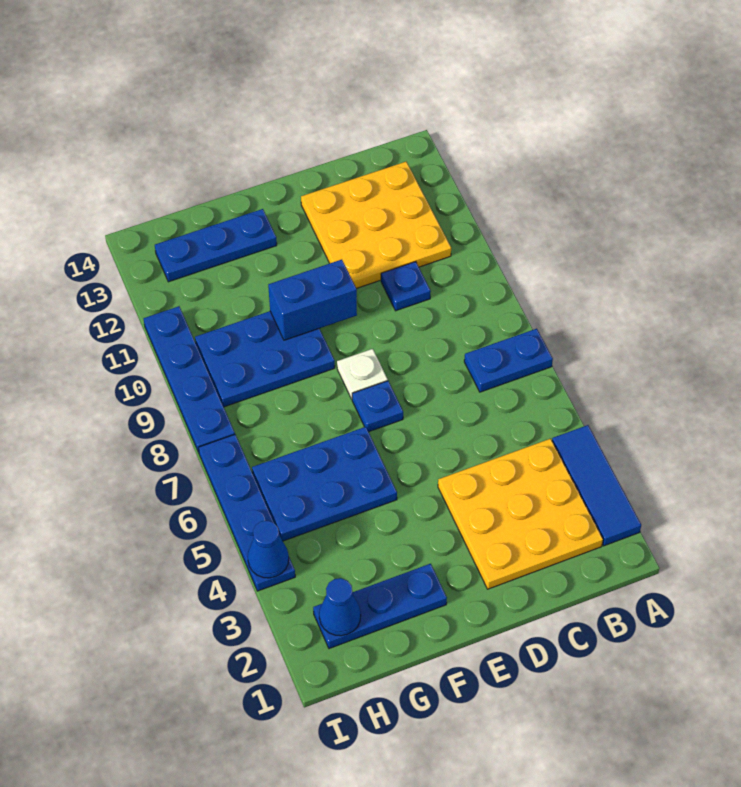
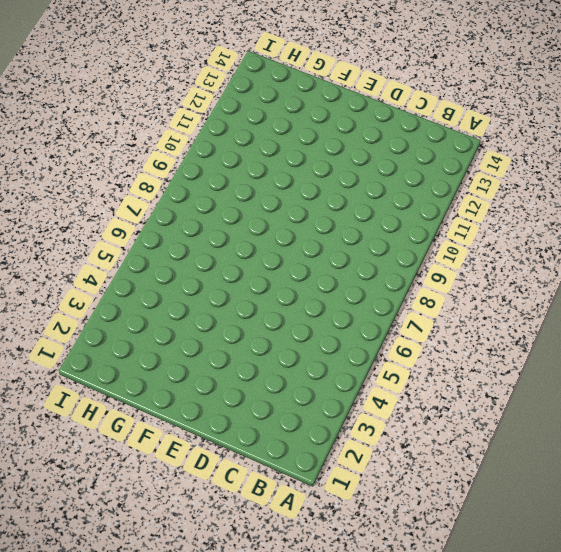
none -> blue 1x3 tile [552,425,641,546]
none -> blue 1x2 plate [464,329,553,392]
none -> yellow 3x3 plate [438,439,603,589]

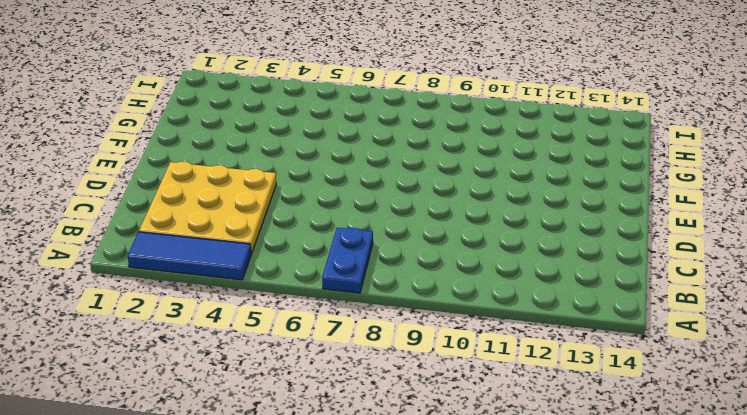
none -> yellow 3x3 plate [301,162,451,289]
none -> blue 1x1 plate [381,262,431,311]
none -> blue 1x1 plate [352,381,403,432]

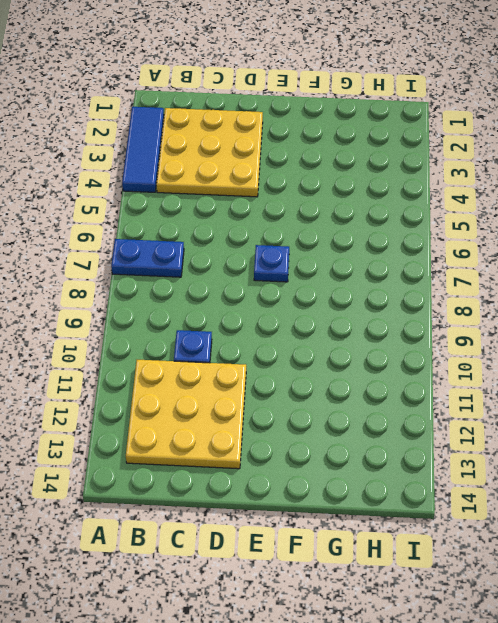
none -> white 1x1 plate [337,349,388,399]
none -> blue 1x3 plate [313,564,447,649]
none -> blue 2x3 plate [252,427,397,541]

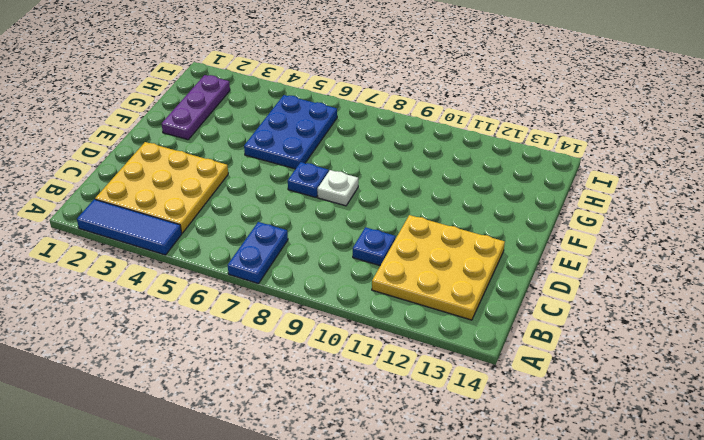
purple 1x3 plate [162,75,230,140] -> blue 1x3 plate [313,564,447,649]
none -> blue 2x3 plate [195,311,335,407]
none -> blue 1x3 plate [155,209,277,282]
none -> blue 1x4 plate [198,435,295,591]

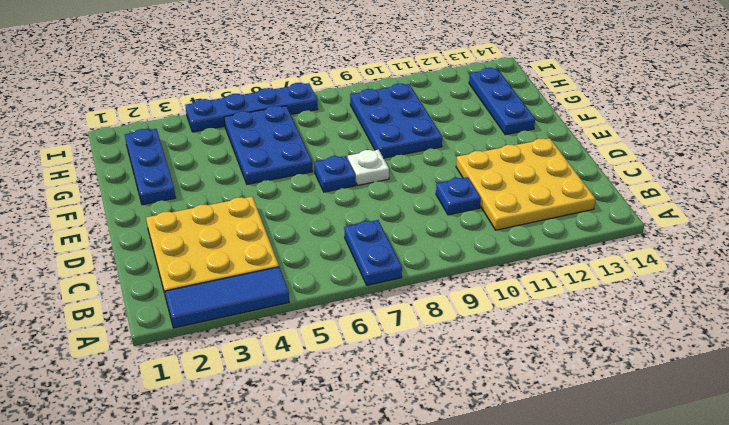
none -> blue 1x4 plate [144,306,235,453]
none -> blue 1x2 brick [268,260,357,340]
none -> blue 1x1 cone [319,578,361,636]

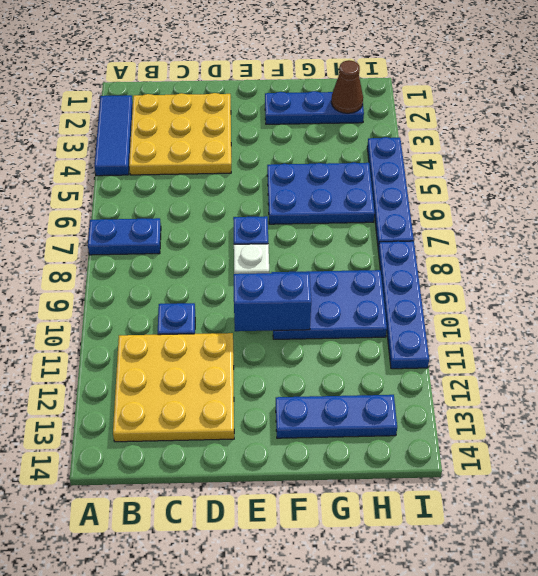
brown 1x1 cone [331,60,363,113] -> blue 1x1 cone [319,578,361,636]
none -> blue 1x1 cone [248,521,289,578]

